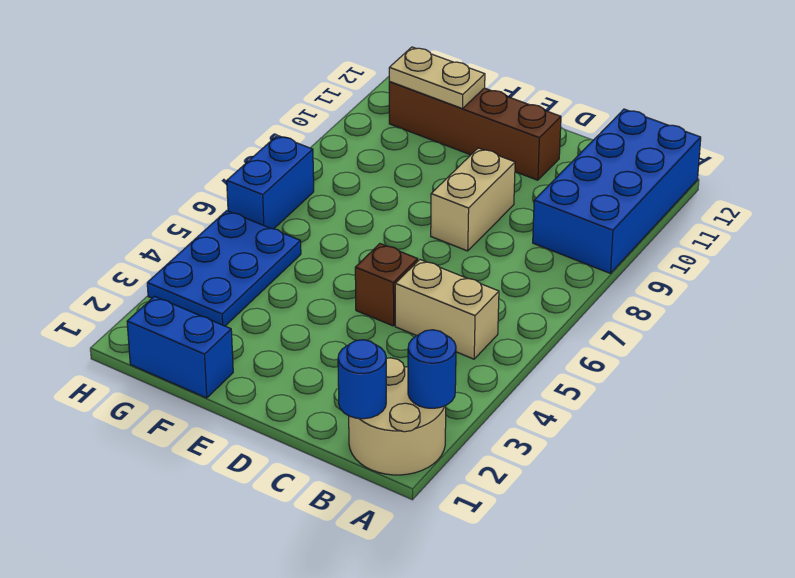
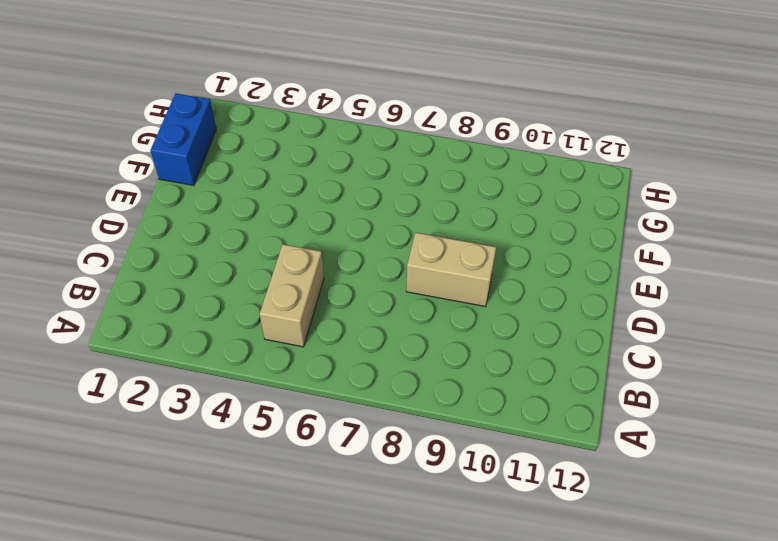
none -> tan 2x2 round brick [349,358,446,475]
none -> blue 2x4 brick [533,109,701,273]
none -> brown 1x1 brick [355,244,418,326]

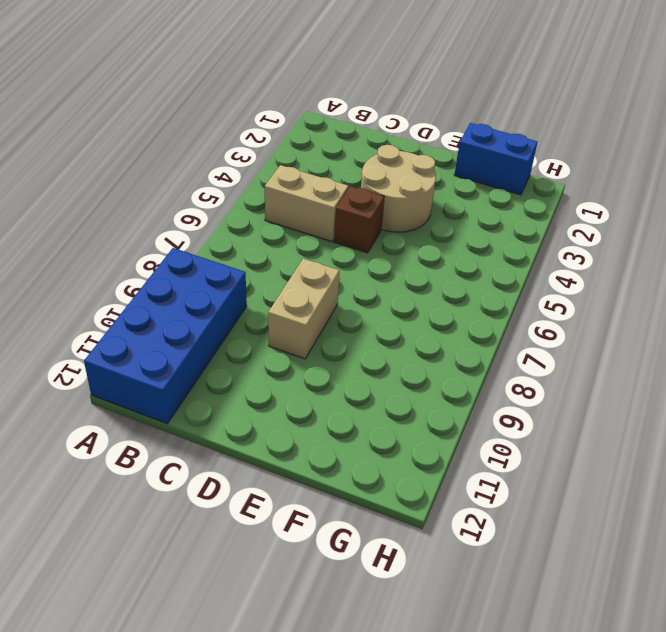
tan 2x2 round brick [361,145,436,232] -> tan 2x2 round brick moved to [349,358,446,475]
none -> brown 1x4 brick [389,82,561,180]
none -> blue 2x3 plate [147,211,301,326]
none -> blue 1x2 brick [227,135,314,229]

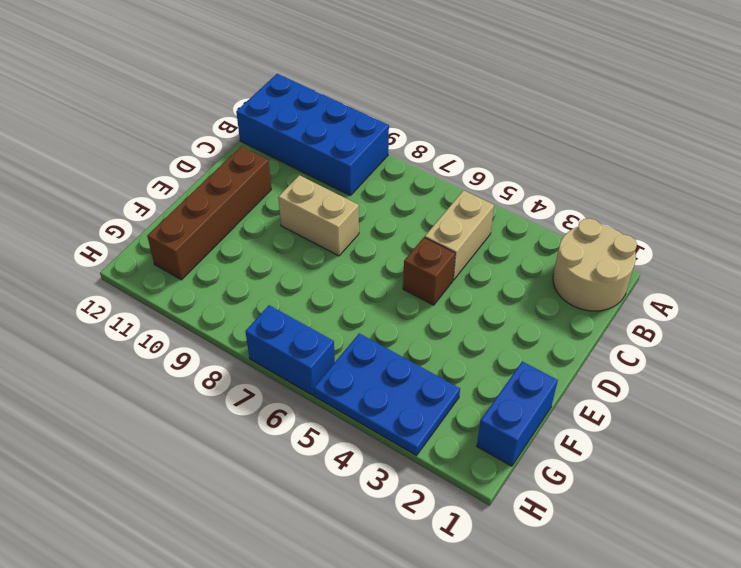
none -> blue 1x1 round brick [408,330,456,408]
none -> blue 1x1 round brick [338,340,386,419]
none -> tan 1x2 plate [389,47,485,109]

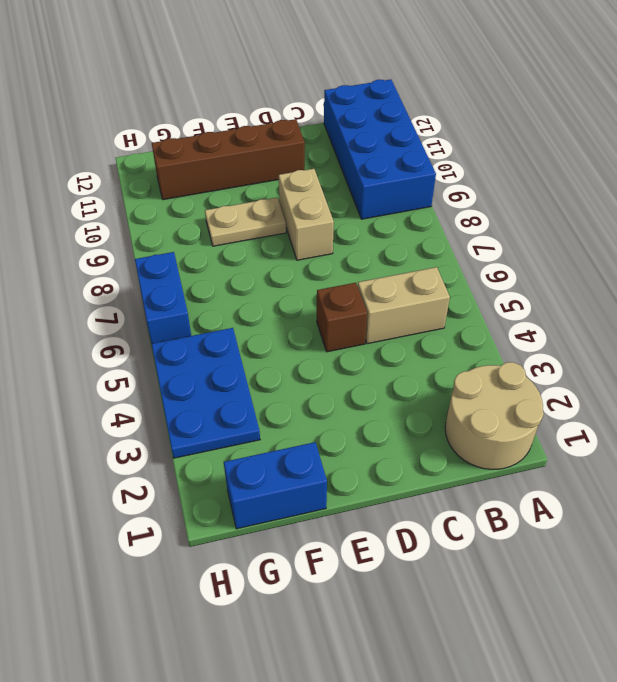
tan 1x2 plate [205,198,286,246] -> tan 1x2 plate moved to [389,47,485,109]
none -> blue 1x1 round brick [408,330,456,408]
none -> blue 1x1 round brick [338,340,386,419]

